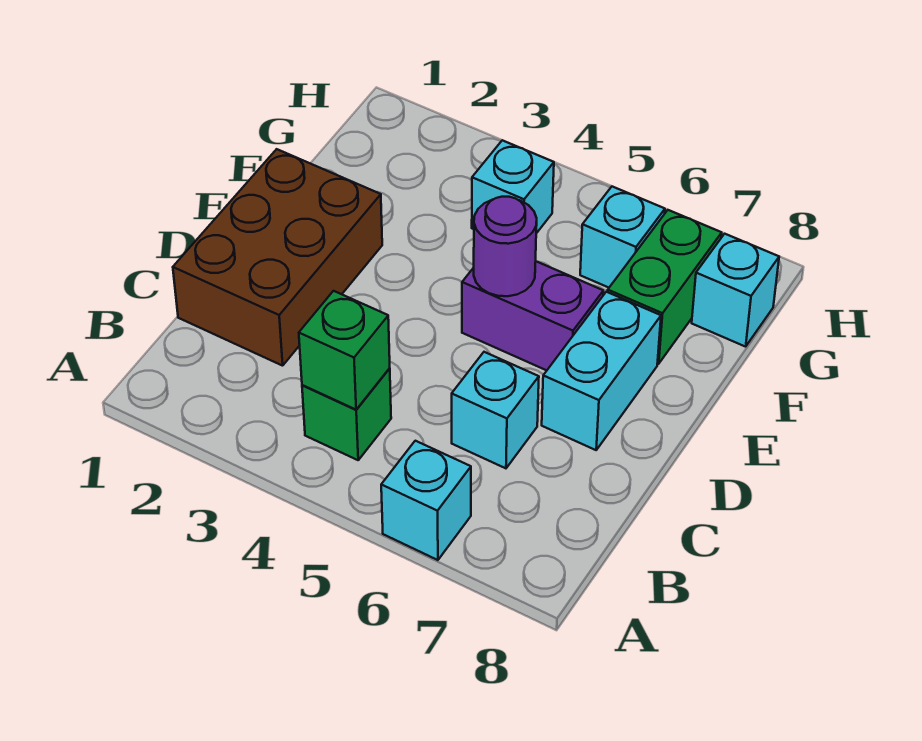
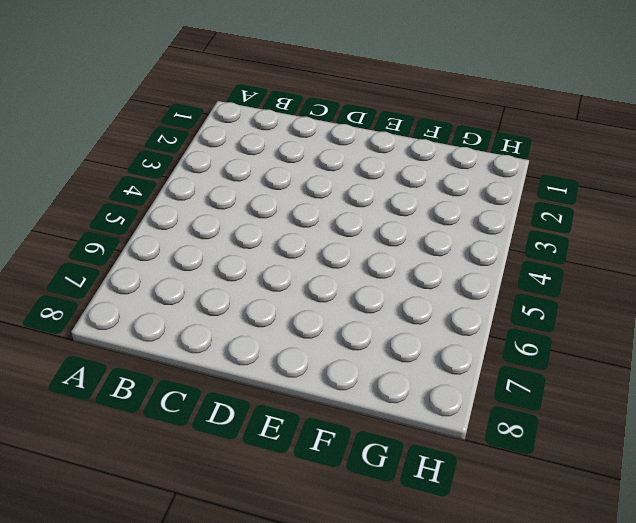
none -> cyan 1x1 brick [381,441,471,560]
none -> green 1x1 brick [302,368,391,460]
none -> brown 2x3 brick [173,149,382,366]

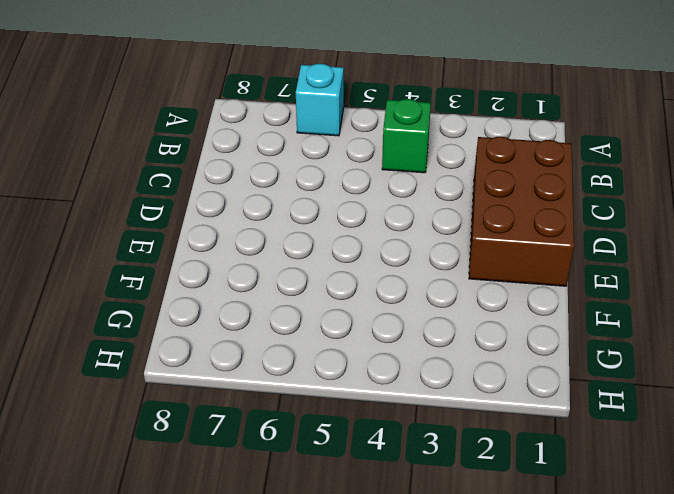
none -> cyan 1x1 brick [452,352,539,468]
none -> cyan 1x2 brick [542,292,661,450]
none -> purple 1x2 brick [462,261,603,370]

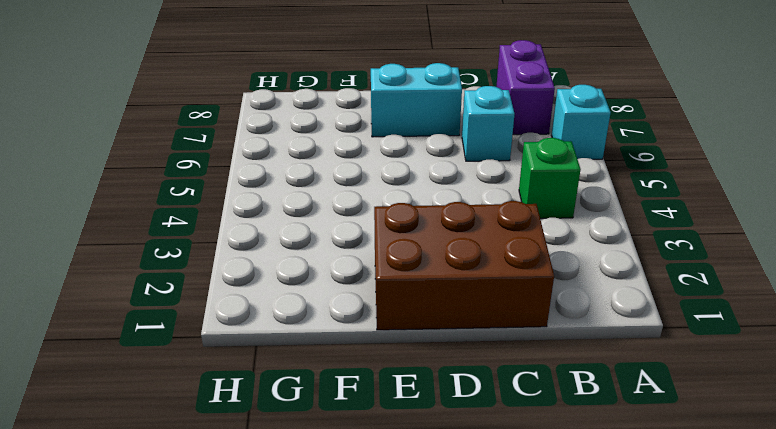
purple 1x2 brick [496,40,555,135] -> purple 1x2 brick moved to [462,261,603,370]
none -> green 1x2 brick [608,210,722,364]
none -> cyan 1x1 brick [472,140,554,233]
none -> cyan 1x1 brick [580,187,665,288]

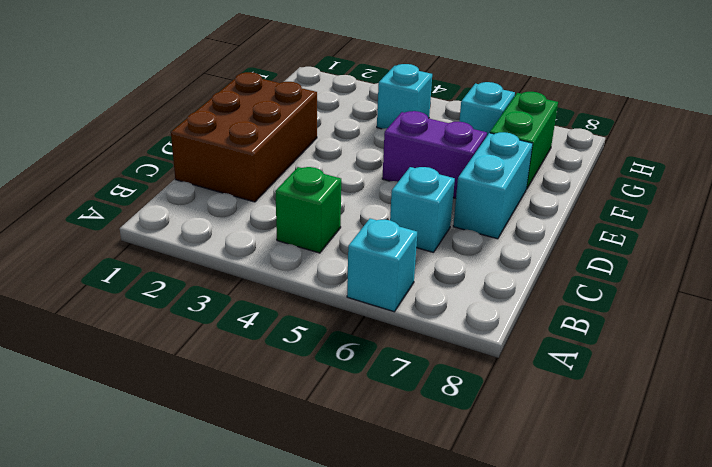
none -> cyan 1x1 brick [692,234,779,347]
none -> green 1x1 brick [299,291,390,410]
none -> purple 1x1 round brick [474,197,537,296]

